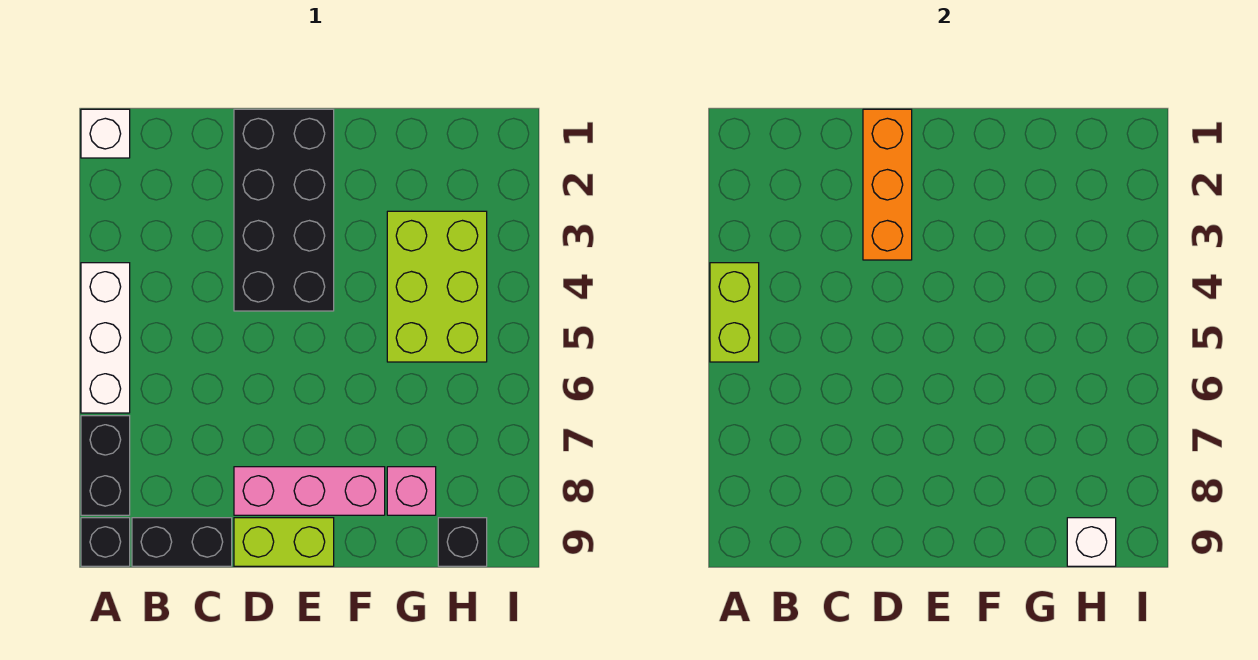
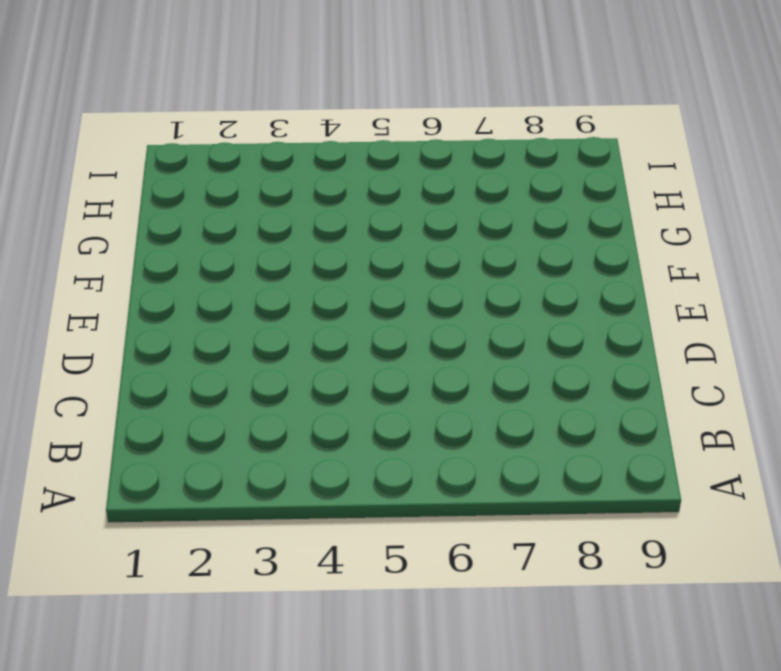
none -> white 1x1 brick [81,109,130,158]
none -> white 1x3 brick [81,263,130,413]
none -> black 1x2 brick [81,416,130,515]

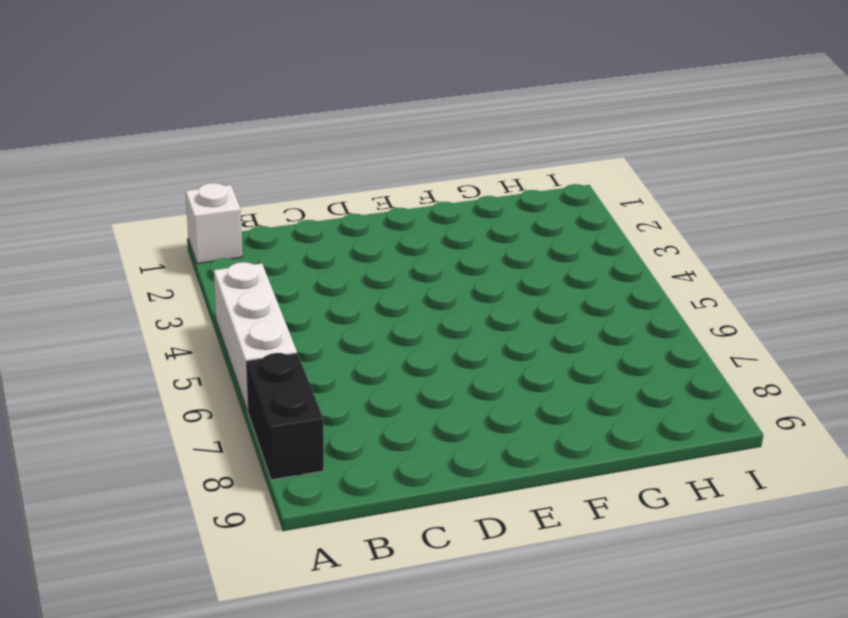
none -> black 1x1 brick [81,518,130,566]
none -> black 1x2 brick [132,518,232,566]
none -> black 2x4 brick [234,109,334,311]

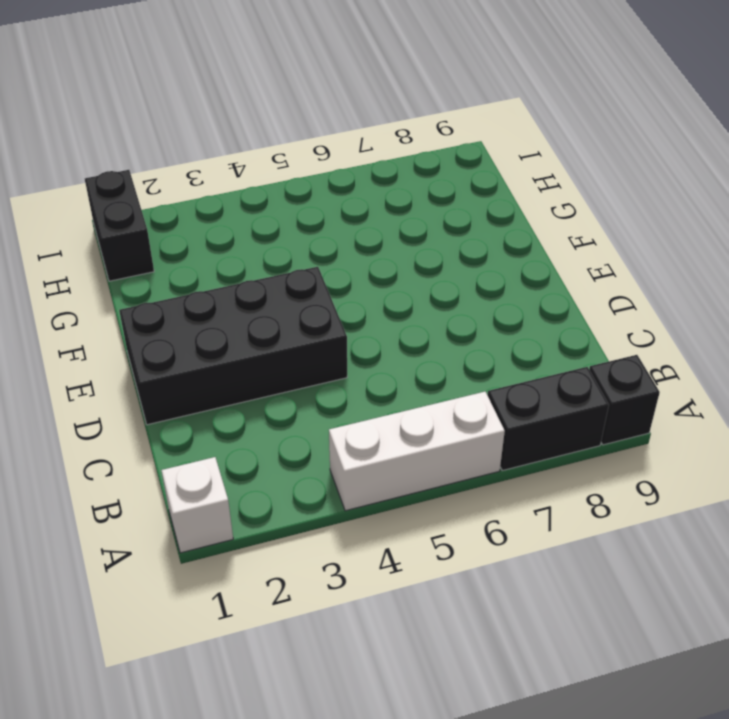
black 1x2 brick [85,170,154,281] -> black 1x2 brick moved to [132,518,232,566]
none -> pink 1x3 brick [234,467,385,515]
none -> lime 1x2 brick [234,518,334,566]
none -> lime 2x3 brick [387,211,487,362]

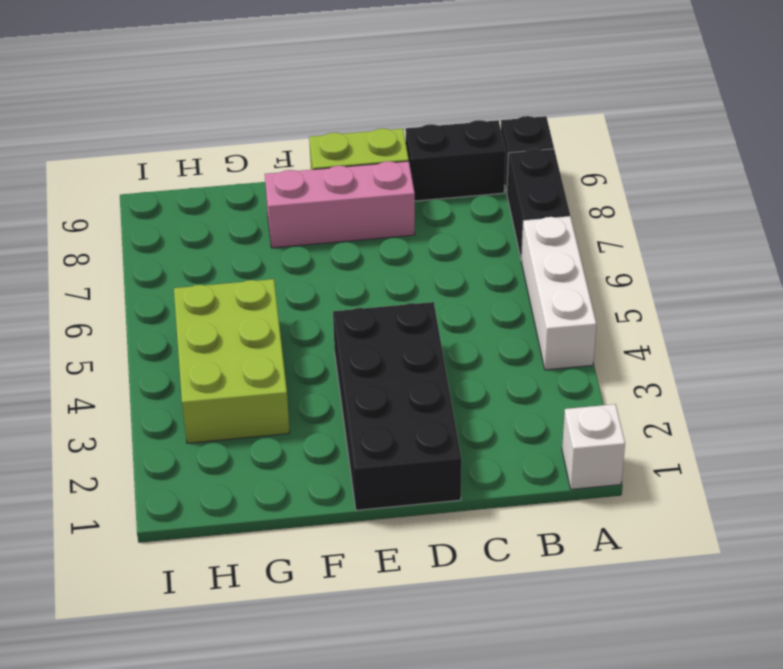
none -> pink 1x1 brick [387,467,436,515]
none -> black 1x1 brick [438,518,487,566]
none -> lime 1x2 brick [710,263,759,362]

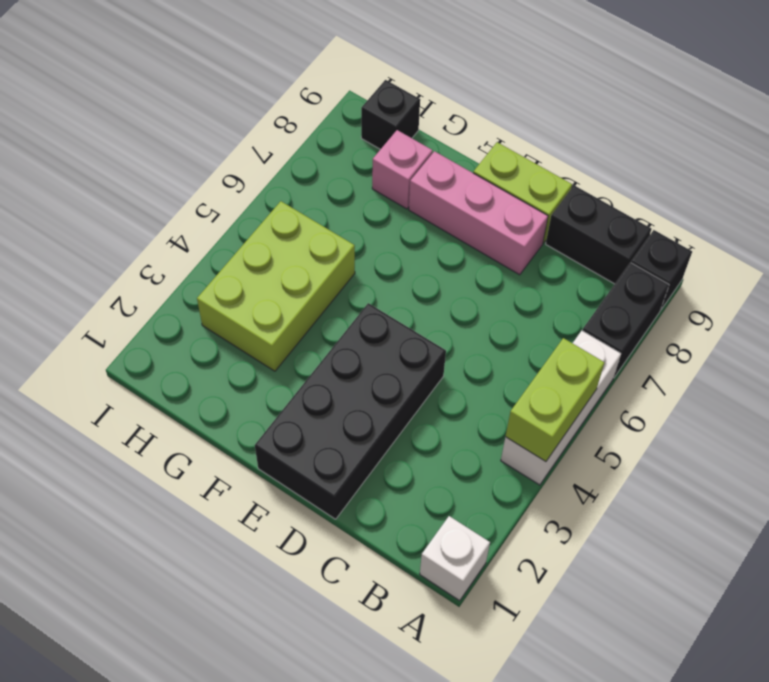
none -> orange 1x3 brick [863,109,912,260]
none -> white 1x1 brick [1067,518,1116,566]

